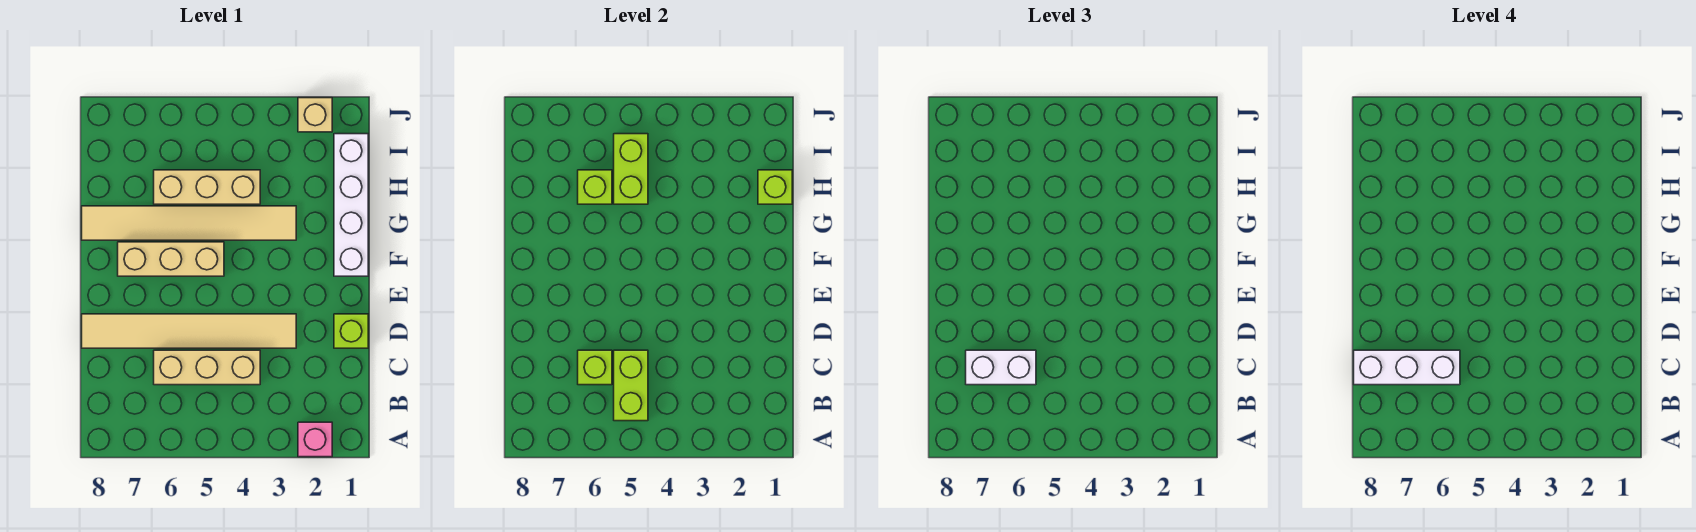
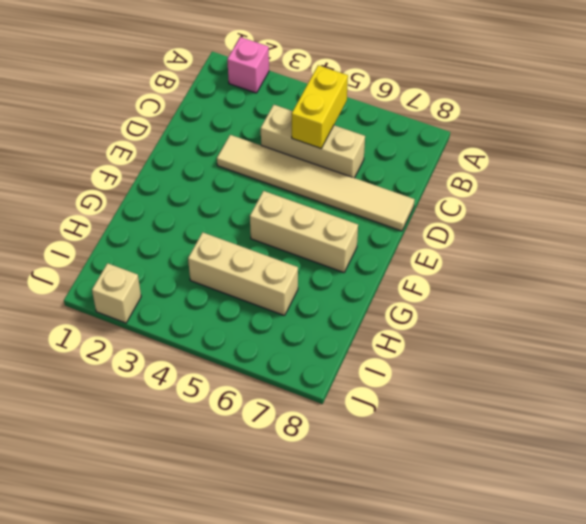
yellow 1x2 brick [292,65,348,148] -> lime 1x2 brick [614,350,648,421]
none -> lime 1x1 brick [334,314,368,348]
none -> white 1x4 brick [334,134,368,276]
none -> tan 1x6 tile [82,206,296,240]

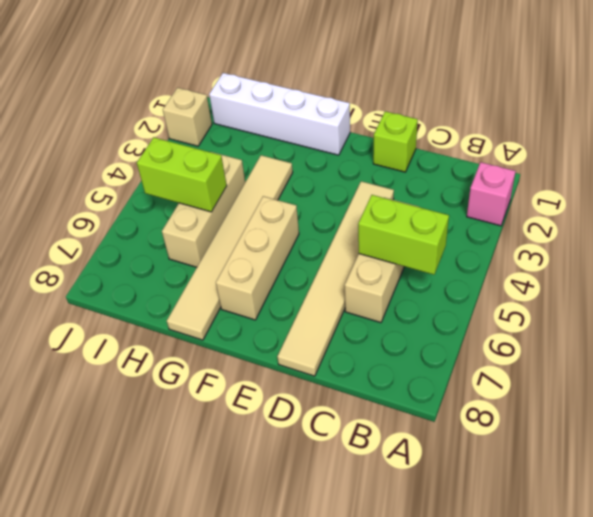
none -> lime 1x1 brick [578,350,612,385]
none -> lime 1x1 brick [758,170,792,204]
none -> lime 1x1 brick [578,170,612,204]

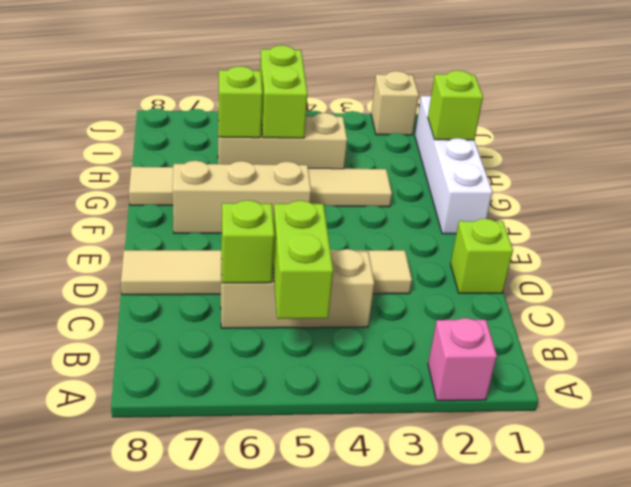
none -> white 1x2 brick [966,350,1036,385]
none -> white 1x3 brick [1354,350,1460,385]

